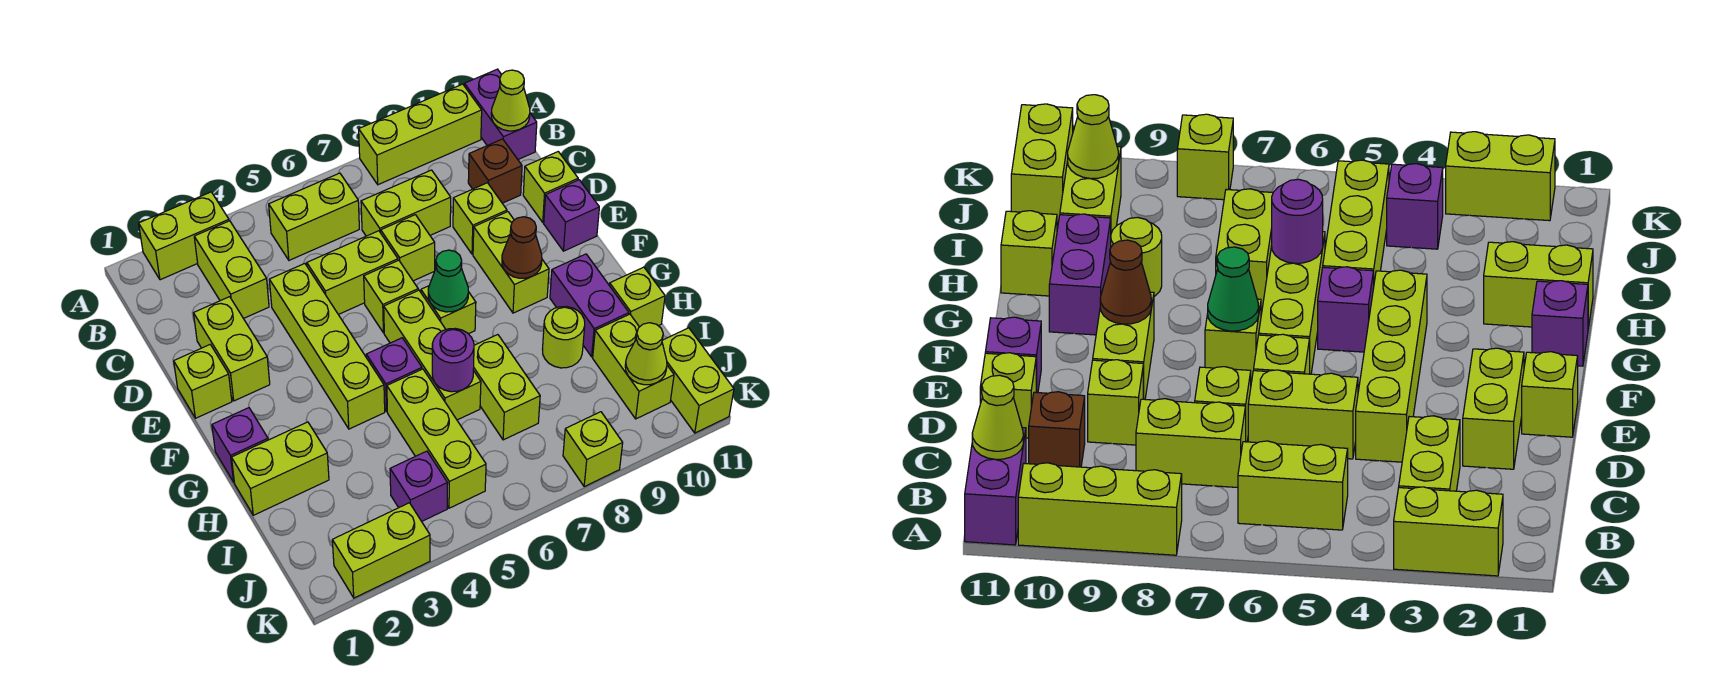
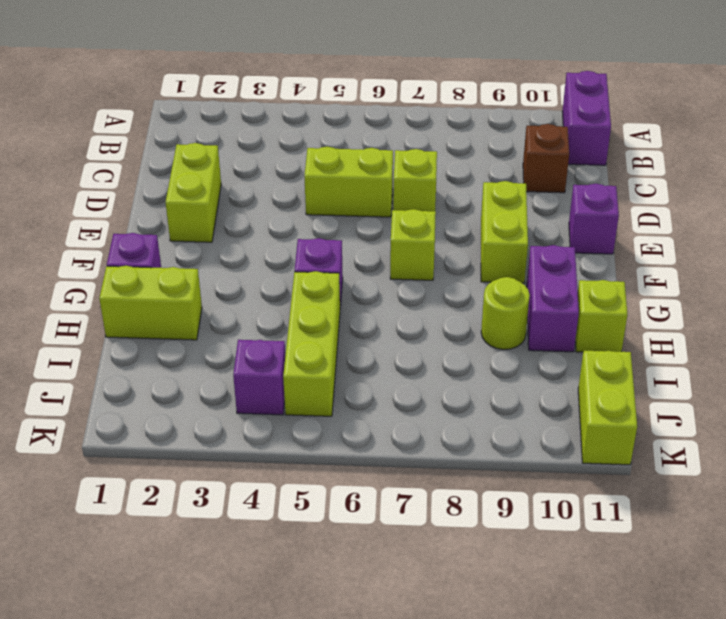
none -> lime 1x2 brick [139,192,229,280]
none -> lime 1x3 brick [359,84,482,185]
none -> lime 1x2 brick [194,221,269,318]
none -> lime 1x2 brick [269,173,359,260]

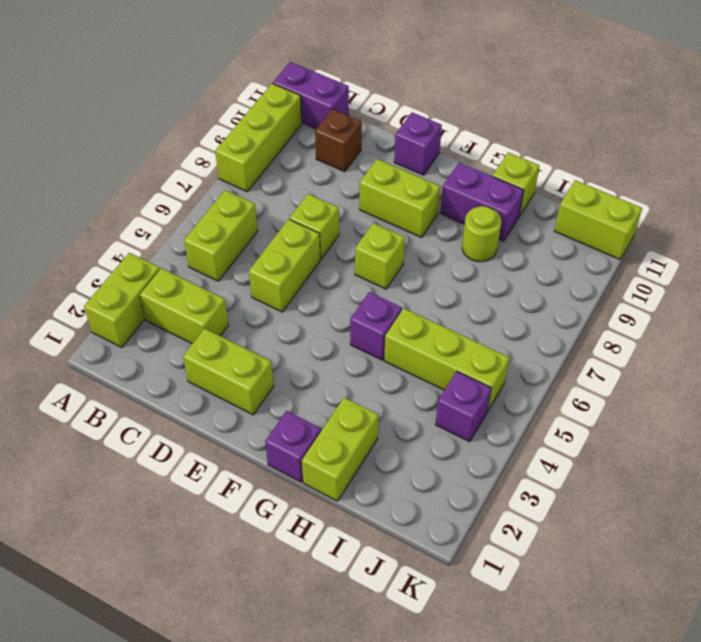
none -> lime 1x2 brick [361,170,451,236]
none -> lime 1x4 brick [269,264,385,429]
none -> lime 1x1 brick [453,183,507,254]
none -> lime 1x1 brick [523,152,578,222]

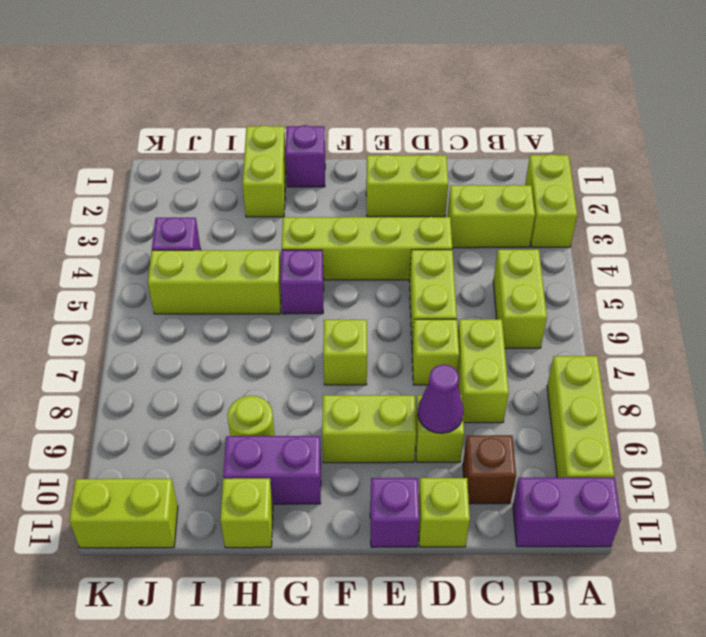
purple 1x1 cone [418,364,464,433] -> none
none -> lime 1x1 brick [174,345,232,418]
none -> lime 1x1 brick [364,260,418,333]
none -> lime 1x3 brick [384,290,481,420]
none -> lime 1x2 brick [473,335,540,440]

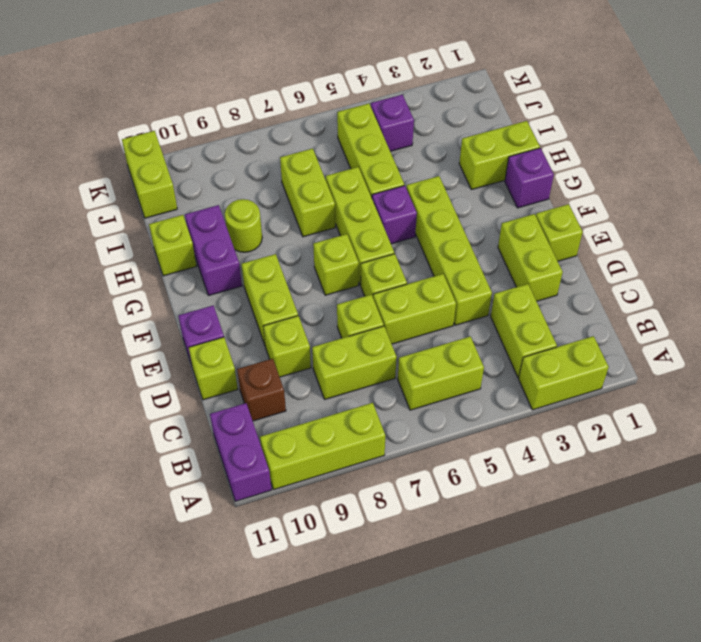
none -> lime 1x2 brick [593,314,674,419]
none -> lime 1x2 brick [332,503,430,598]
none -> lime 1x1 brick [563,412,623,486]
none -> lime 1x1 cone [491,70,530,131]

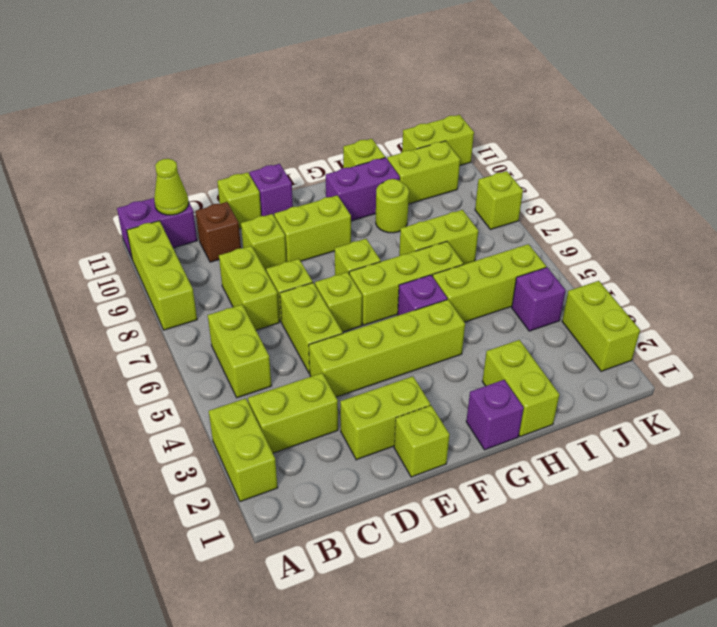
none -> green 1x1 cone [428,250,469,312]
none -> brown 1x1 cone [502,217,542,278]
none -> purple 1x1 round brick [432,328,474,392]
none -> lime 1x1 cone [625,323,667,385]

